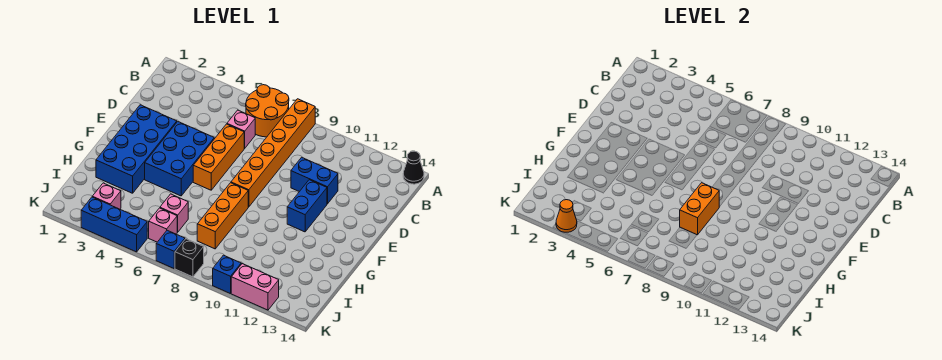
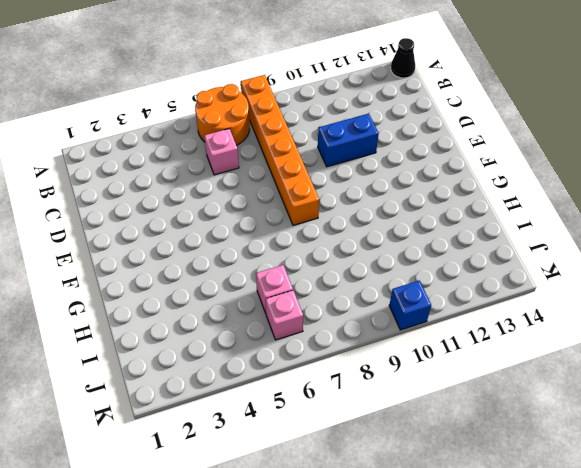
none -> orange 1x3 brick [193,124,244,190]
none -> blue 2x4 brick [96,105,177,193]
none -> blue 2x3 brick [145,122,214,196]

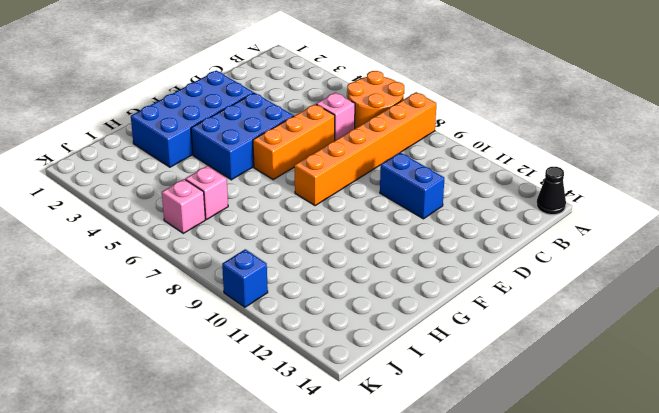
none -> blue 1x2 brick [287,180,327,232]
none -> orange 1x3 brick [197,183,248,249]
none -> pink 1x1 brick [92,183,121,209]

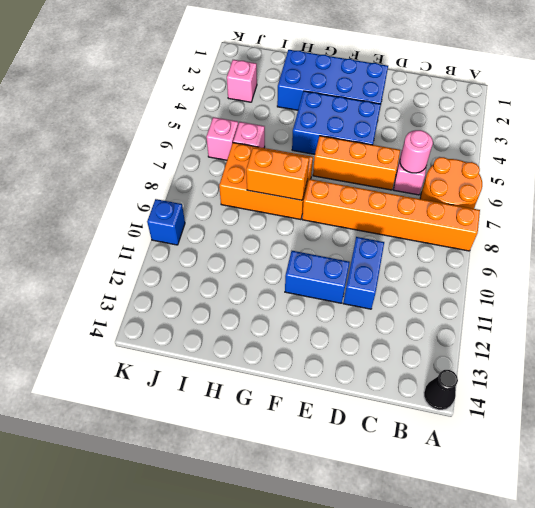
pink 1x1 round brick [400,130,433,173] -> none
orange 2x3 brick [219,143,313,220] -> orange 1x3 brick [197,183,248,249]
none -> blue 1x3 brick [81,197,147,252]
none -> blue 1x1 brick [156,230,185,268]
none -> black 1x1 brick [175,239,204,277]

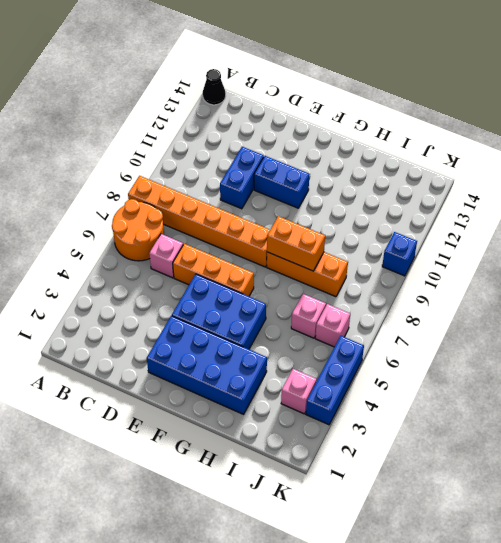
none -> blue 1x1 brick [156,230,185,268]
none -> black 1x1 brick [175,239,204,277]
none -> pink 1x2 brick [231,264,279,310]

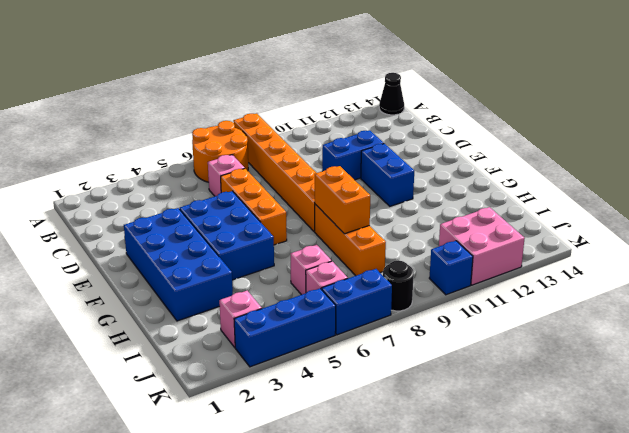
pink 2x2 brick [439,207,525,285] -> pink 1x2 brick [231,264,279,310]
blue 1x2 brick [322,269,392,335] -> blue 1x1 brick [156,230,185,268]
black 1x1 round brick [383,261,414,311] -> black 1x1 brick [175,239,204,277]
none -> orange 1x1 cone [556,200,577,233]

